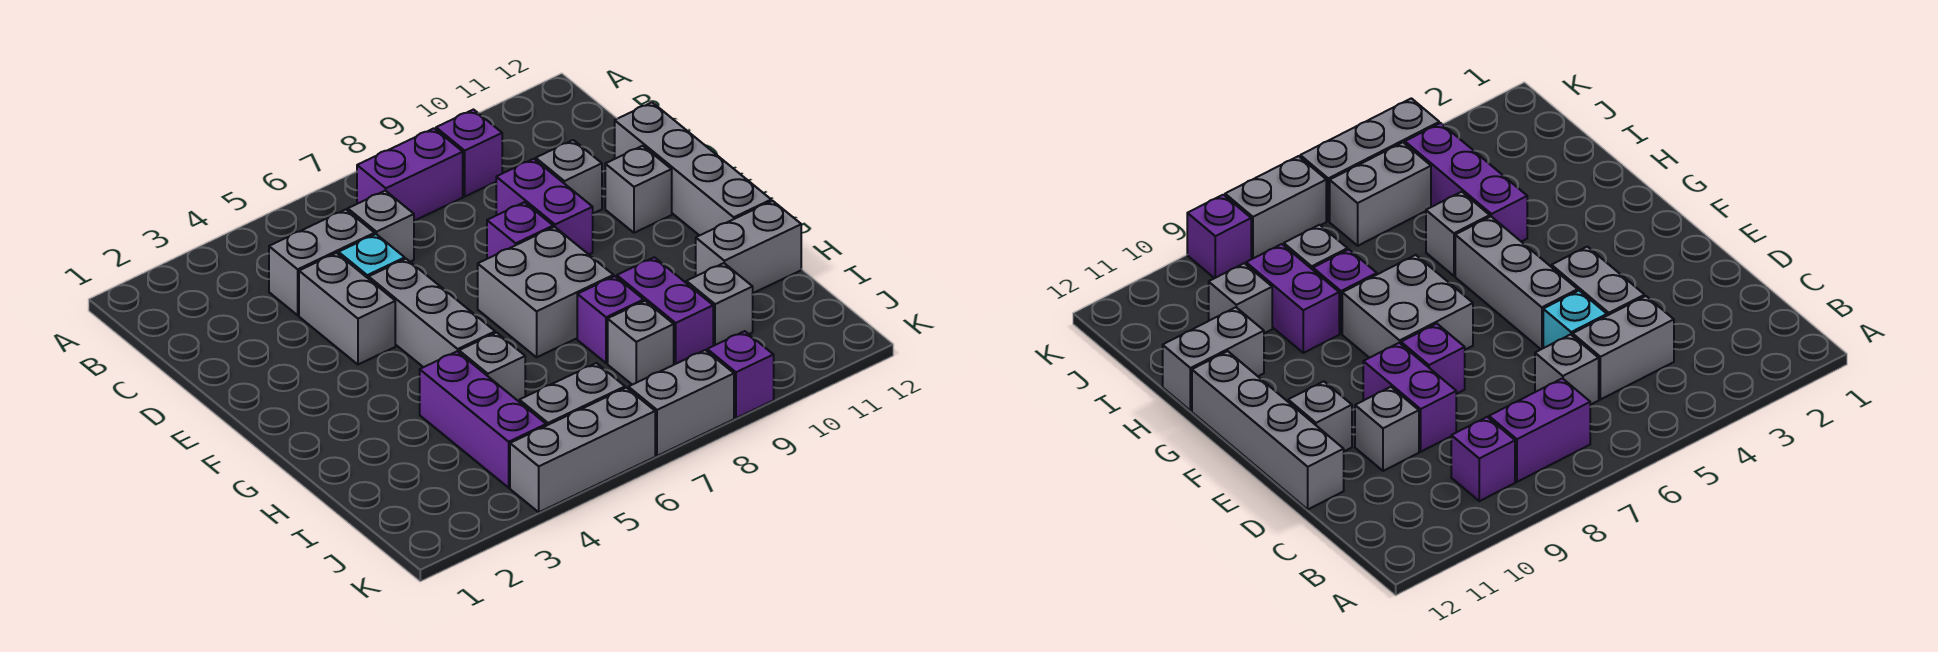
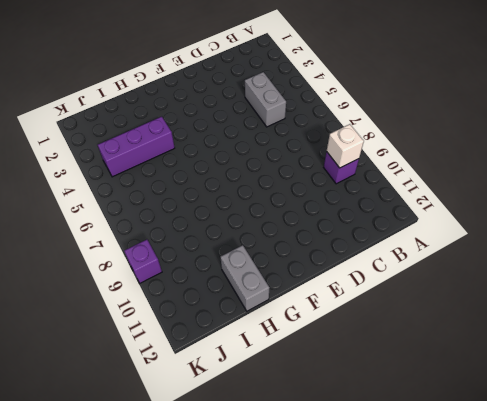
white 1x1 brick [327,124,364,168] -> none
none -> purple 1x2 brick [357,128,463,221]
none -> grey 1x1 brick [348,191,414,262]
none -> grey 1x2 brick [299,253,395,365]

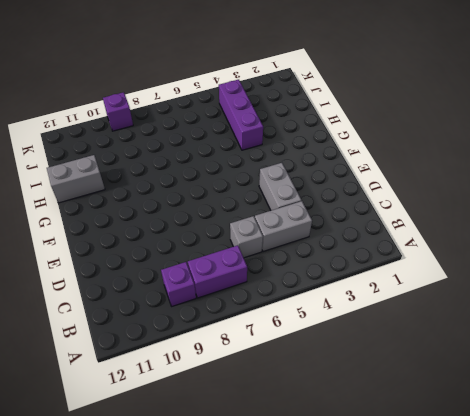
none -> cyan 1x1 brick [339,234,405,279]
none -> purple 1x2 brick [496,159,593,254]
none -> grey 1x1 brick [536,140,602,213]

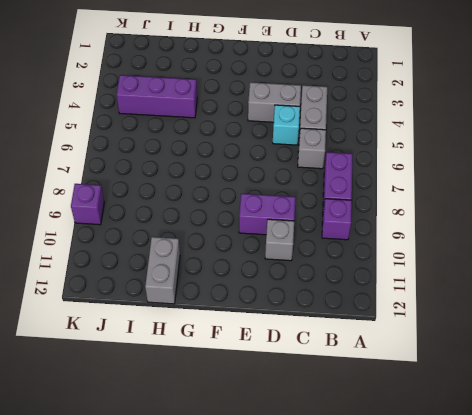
none -> grey 1x4 brick [615,102,771,236]
none -> grey 1x3 brick [369,259,495,367]
none -> purple 1x1 brick [487,202,553,259]

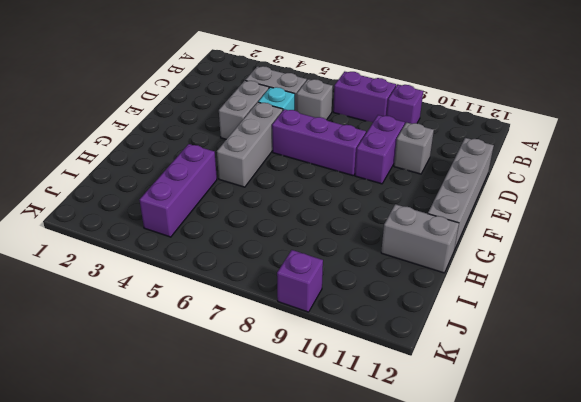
purple 1x3 brick [272,109,366,176] -> purple 1x1 brick [487,202,553,259]
none -> grey 1x1 brick [605,146,672,233]
none -> grey 2x2 brick [478,227,614,357]
none -> grey 1x1 brick [459,333,525,401]

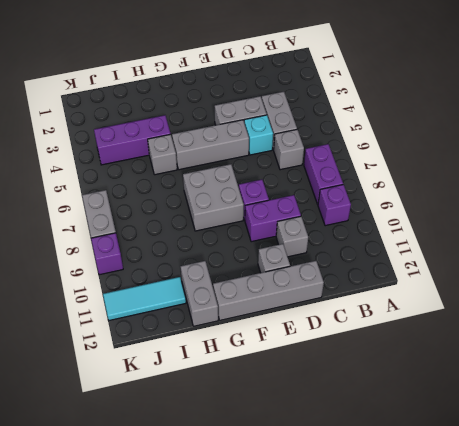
cyan 1x3 tile [103,277,186,320] -> none
none -> purple 1x1 brick [577,276,644,363]
none -> purple 1x2 brick [617,257,713,365]
none -> grey 1x1 brick [608,301,674,385]

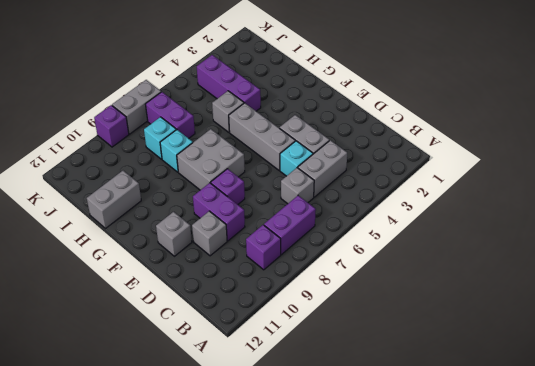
cyan 1x1 brick [160,130,193,172] -> purple 1x1 brick [577,276,644,363]
purple 1x2 brick [145,92,195,138] -> purple 1x2 brick moved to [617,257,713,365]
cyan 1x1 brick [144,117,176,159] -> grey 1x1 brick [608,301,674,385]
none -> grey 1x4 brick [615,102,771,236]
none -> grey 1x1 brick [686,263,753,346]
none -> grey 1x2 brick [519,363,625,426]

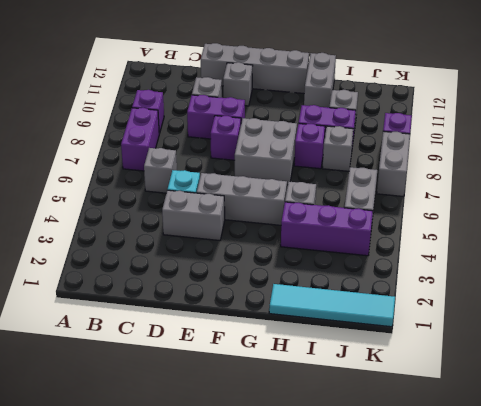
cyan 1x4 tile [269,284,395,327] -> none
none -> grey 1x2 brick [269,210,375,315]
none -> grey 1x3 brick [510,388,655,512]

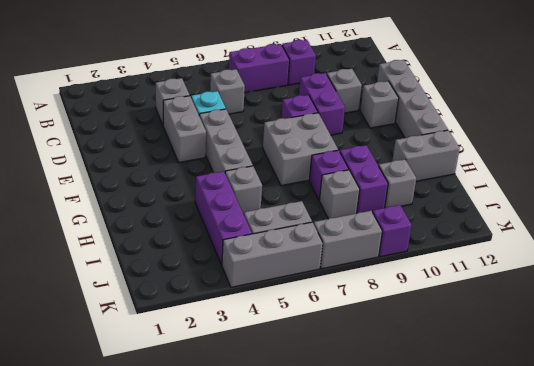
grey 1x1 brick [156,78,190,125] -> grey 1x2 brick [269,210,375,315]

